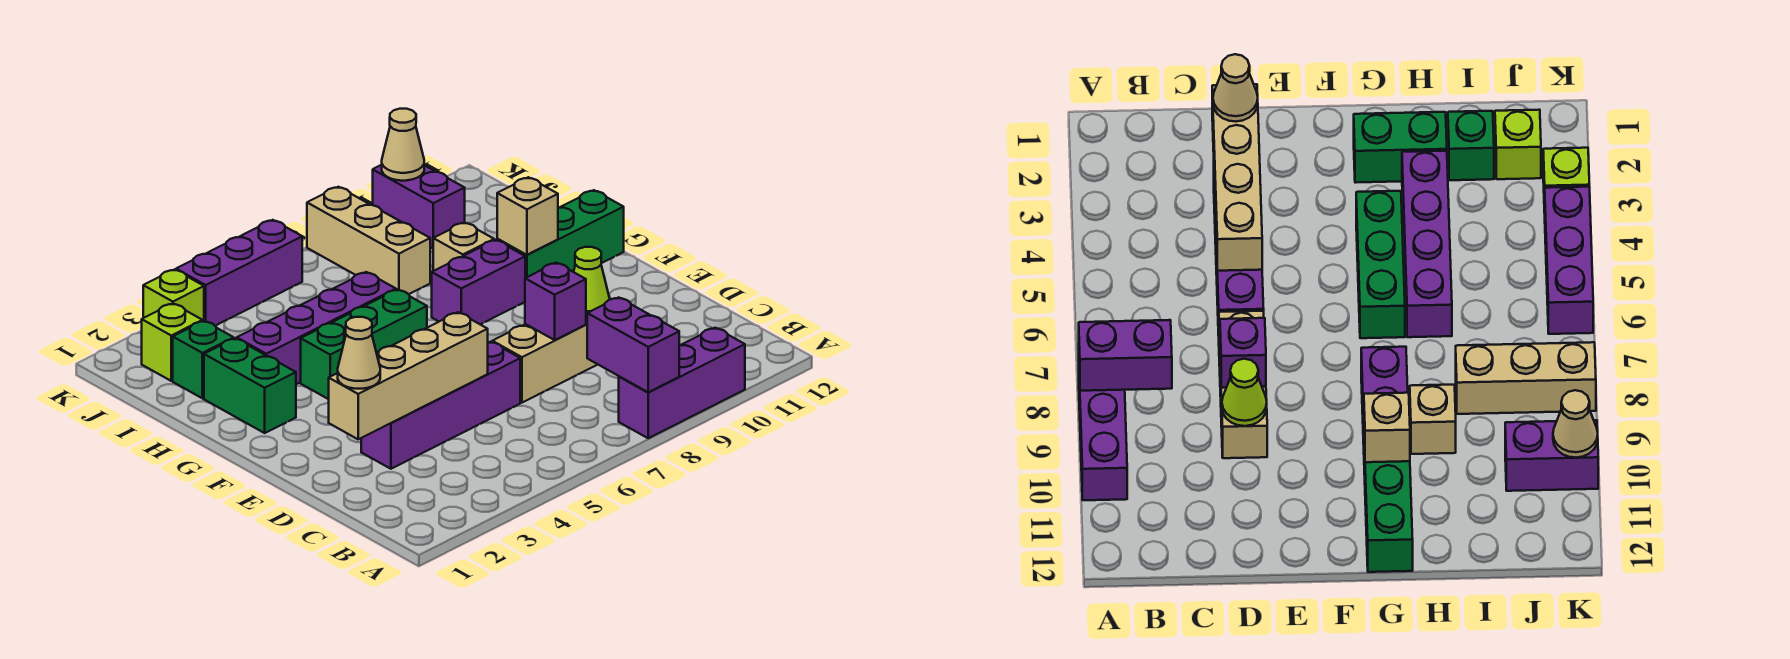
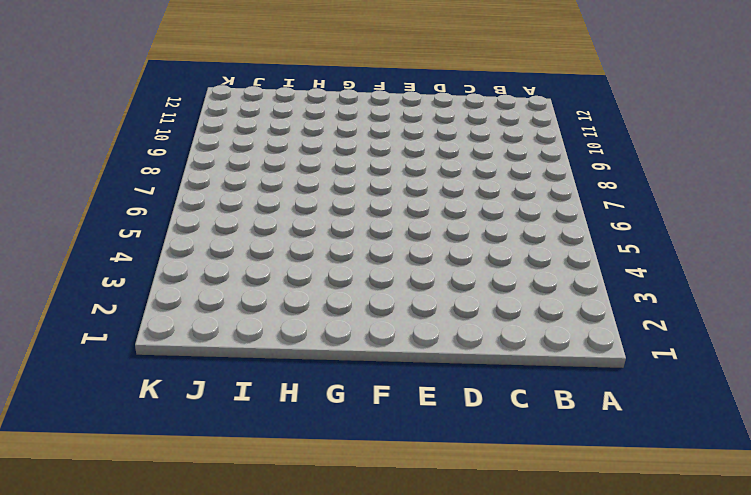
none -> purple 1x3 brick [619,328,745,438]
none -> purple 1x4 brick [361,342,520,469]
none -> tan 1x3 brick [492,319,598,403]

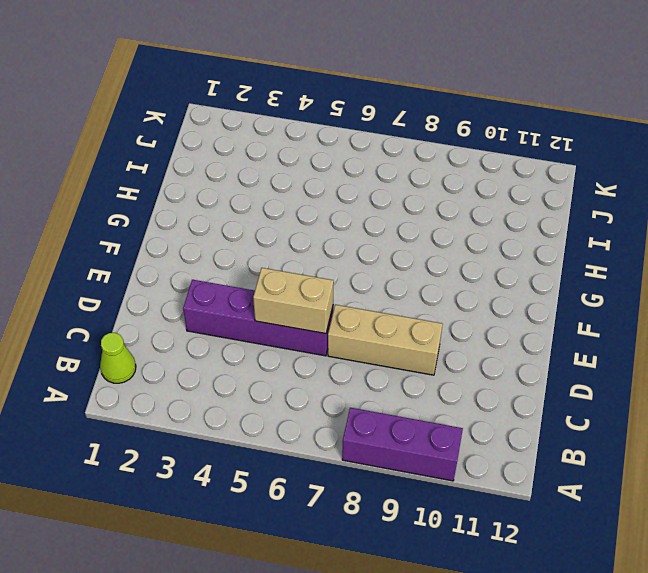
lime 1x1 cone [100,333,136,383] -> lime 1x1 cone moved to [574,247,610,319]
tan 1x2 brick [253,268,334,334] -> tan 1x4 brick [329,312,488,439]
none -> green 1x2 brick [204,338,296,433]
none -> green 1x3 brick [301,289,427,399]
none -> purple 1x2 brick [432,240,525,325]

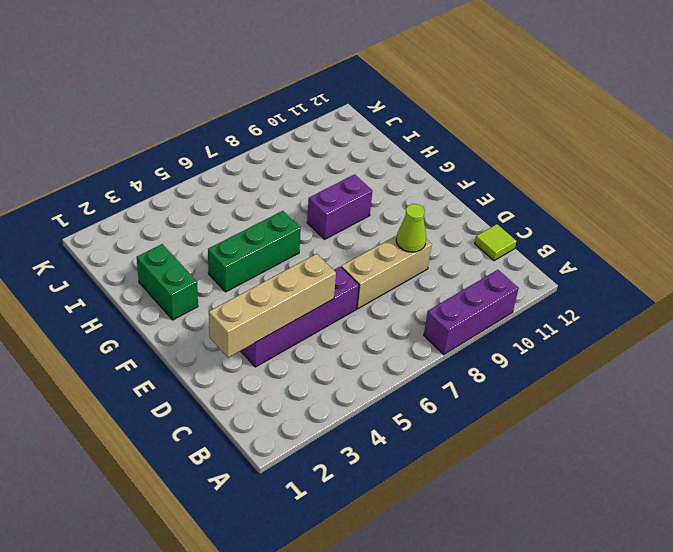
lime 1x1 tile [475,224,516,261] -> none
none -> green 1x3 brick [497,190,624,278]
none -> purple 1x4 brick [237,272,396,384]
none -> tan 1x1 brick [433,222,494,271]

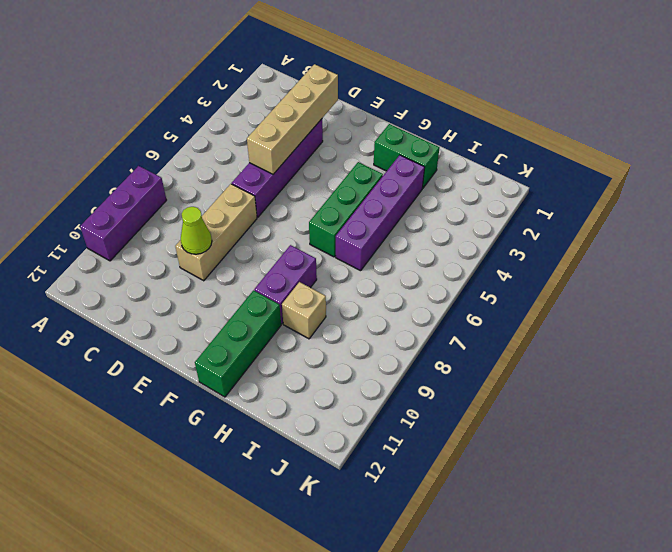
none -> green 1x1 brick [173,321,234,398]
none -> tan 1x3 brick [307,187,430,294]
none -> lime 1x1 brick [142,303,202,381]

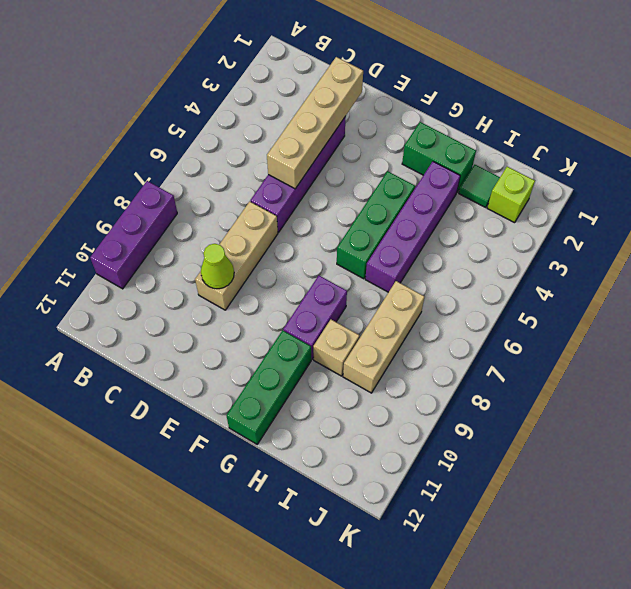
green 1x1 tile [459,165,500,208] -> green 1x1 brick [173,321,234,398]
tan 1x3 brick [343,281,425,393] -> tan 1x3 brick turned to [307,187,430,294]
none -> purple 1x2 brick [373,165,465,248]
none -> lime 1x1 brick [143,270,204,321]
none -> purple 1x3 brick [176,220,302,326]

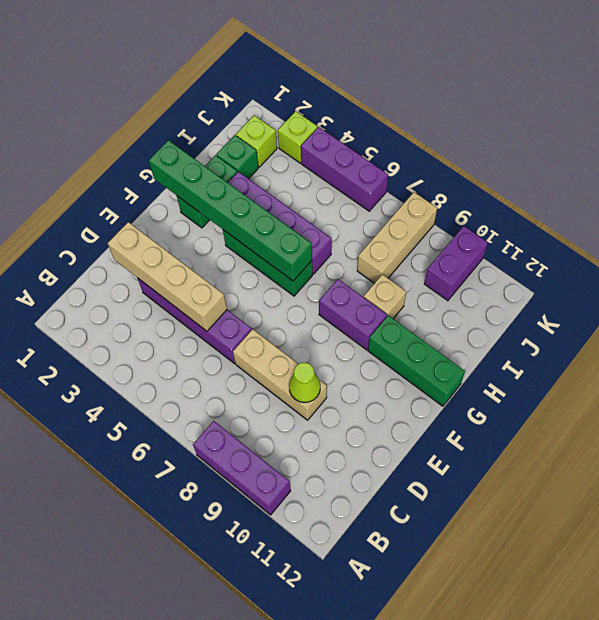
green 1x6 brick [149,140,312,281] -> none
none -> purple 1x2 brick [587,297,679,392]
none -> purple 1x1 brick [525,263,586,340]
none -> tan 1x1 brick [497,177,558,255]

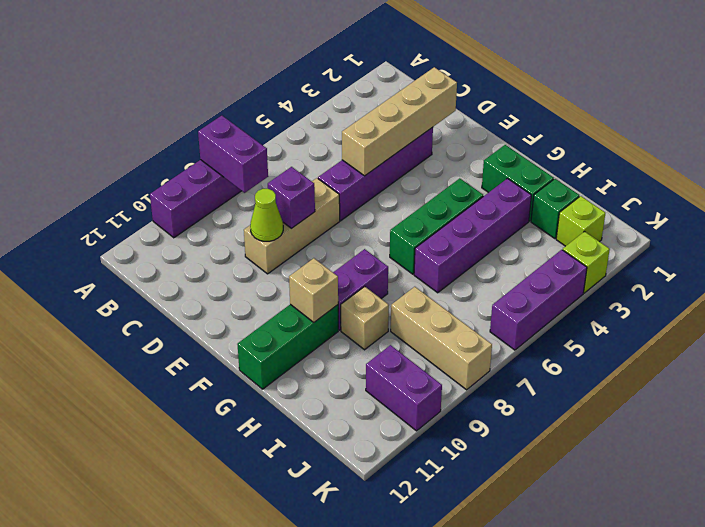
none -> tan 1x1 cone [382,109,424,181]
none -> tan 1x1 cone [338,317,380,389]

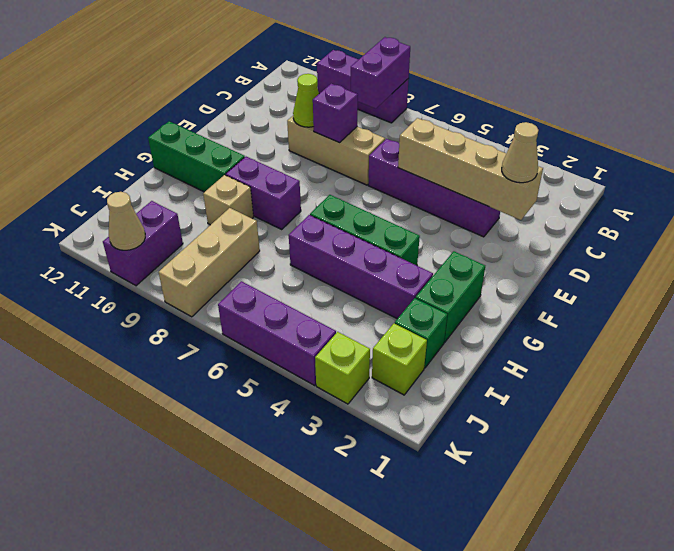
none -> tan 1x1 brick [497,177,558,255]

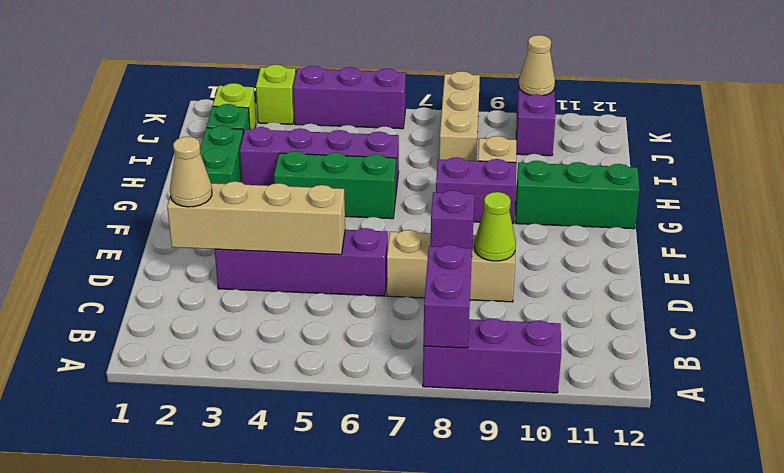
none -> tan 1x1 brick [497,177,558,255]

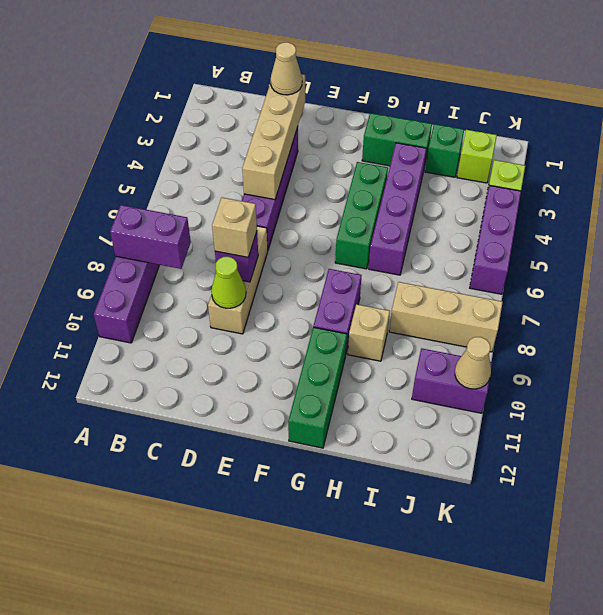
tan 1x1 brick [212,198,257,257] -> tan 1x1 brick moved to [497,177,558,255]

